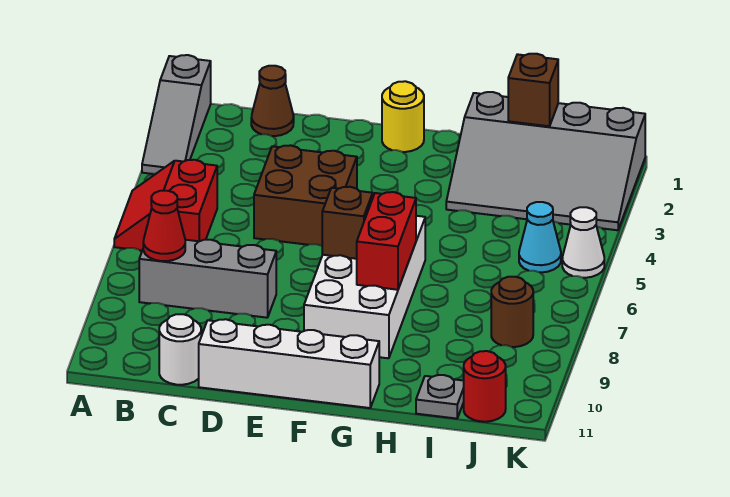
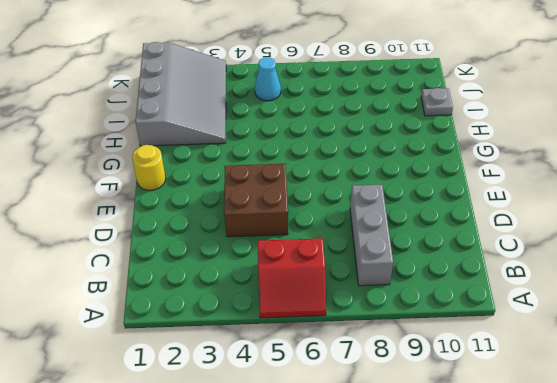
none -> grey 1x3 slope [142,55,211,174]
none -> brown 1x1 cone [251,66,294,136]
none -> white 1x1 round brick [159,314,201,385]

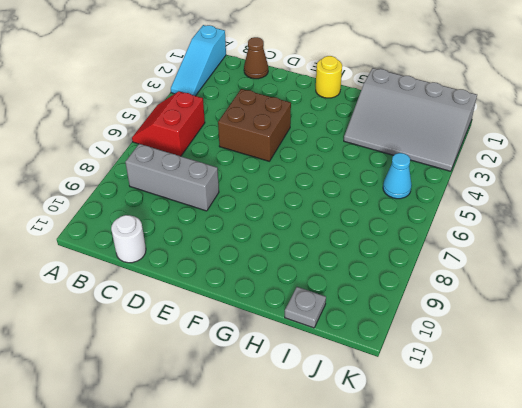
cyan 1x3 slope [171,25,226,96] -> grey 1x3 slope [142,55,211,174]
none -> white 1x4 brick [199,319,379,408]
none -> white 2x4 brick [304,216,425,358]
none -> brown 1x1 round brick [491,277,533,347]

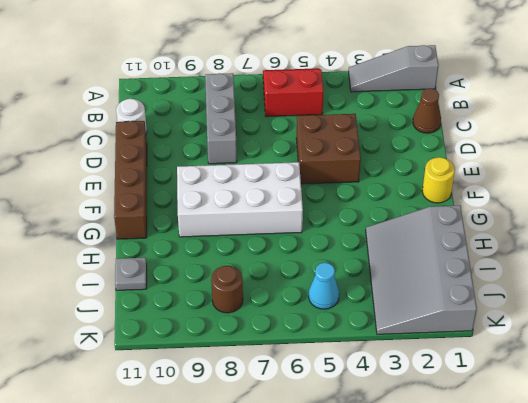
brown 1x4 brick [114,121,147,239] -> white 1x4 brick [199,319,379,408]
none -> red 1x1 round brick [463,351,506,422]
none -> white 1x1 cone [562,207,604,278]
none -> red 1x1 cone [143,191,185,261]

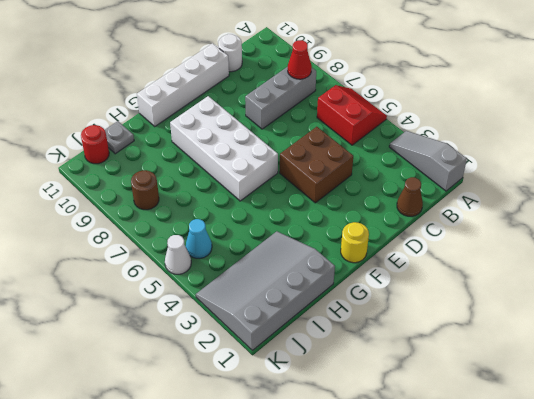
none -> brown 1x1 brick [322,187,373,259]
none -> red 1x2 brick [357,192,416,290]
none -> brown 1x1 brick [508,54,558,126]

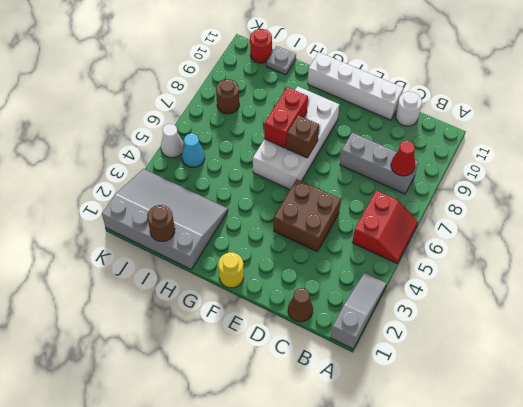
brown 1x1 round brick [147,205,175,241] -> brown 1x1 brick [508,54,558,126]

